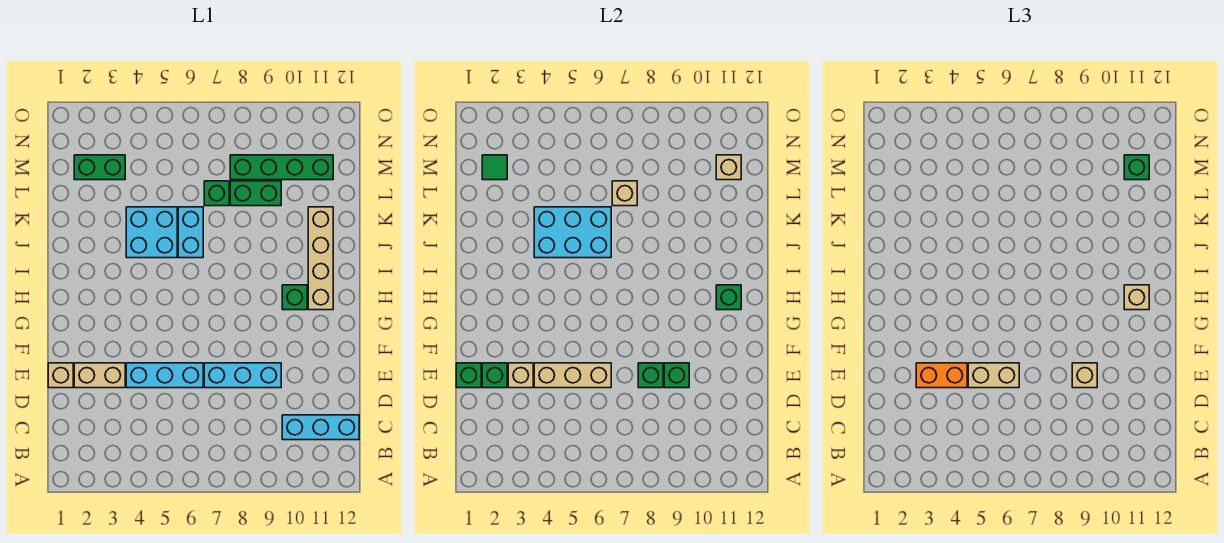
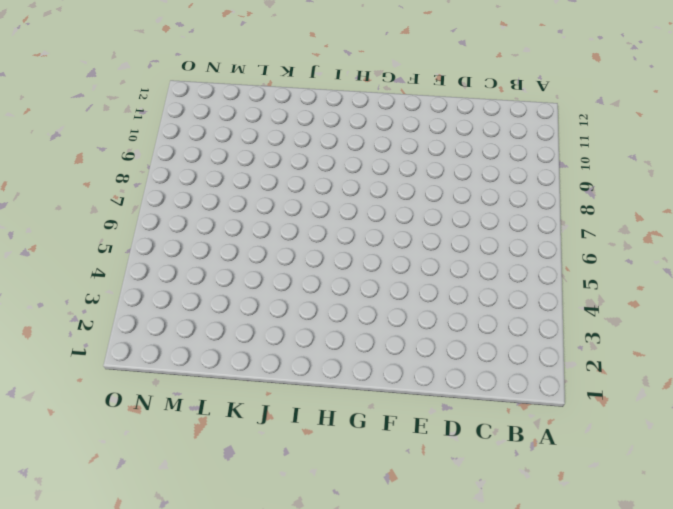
none -> cyan 1x3 brick [282,415,359,440]
none -> tan 1x1 brick [48,363,73,388]
none -> tan 1x2 brick [74,363,125,388]

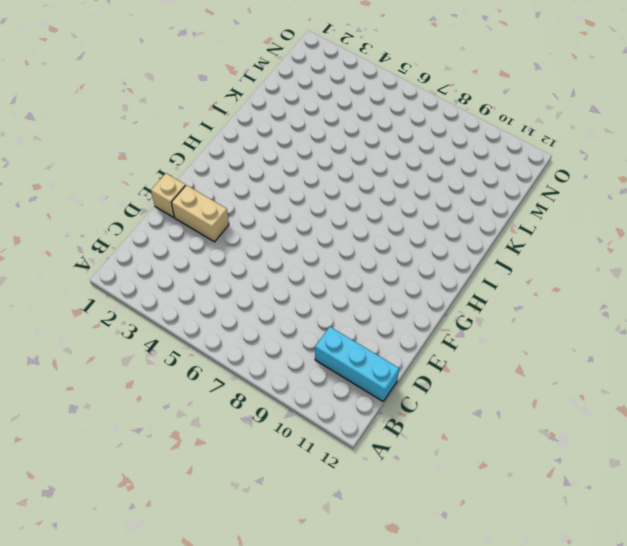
none -> cyan 1x3 brick [126,363,203,388]
none -> cyan 1x3 brick [204,363,281,388]
none -> green 1x1 brick [282,285,307,310]

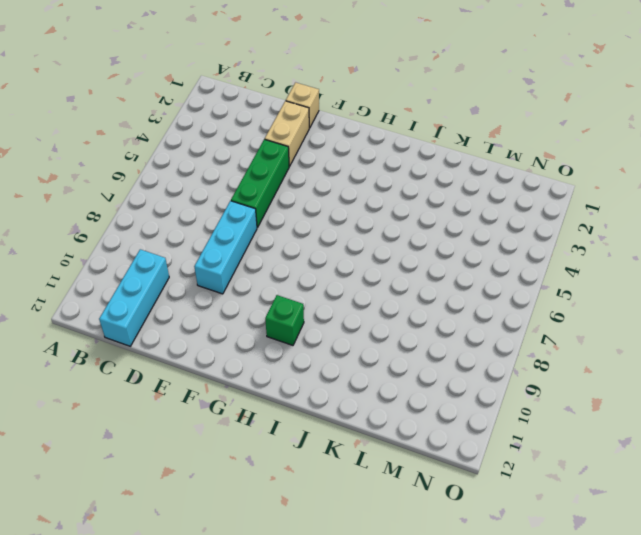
green 1x3 brick [231,139,289,228] -> cyan 1x3 brick [126,363,203,388]
none -> tan 1x4 brick [308,207,333,310]
none -> cyan 2x2 brick [126,207,177,258]
none -> cyan 1x2 brick [178,207,203,258]

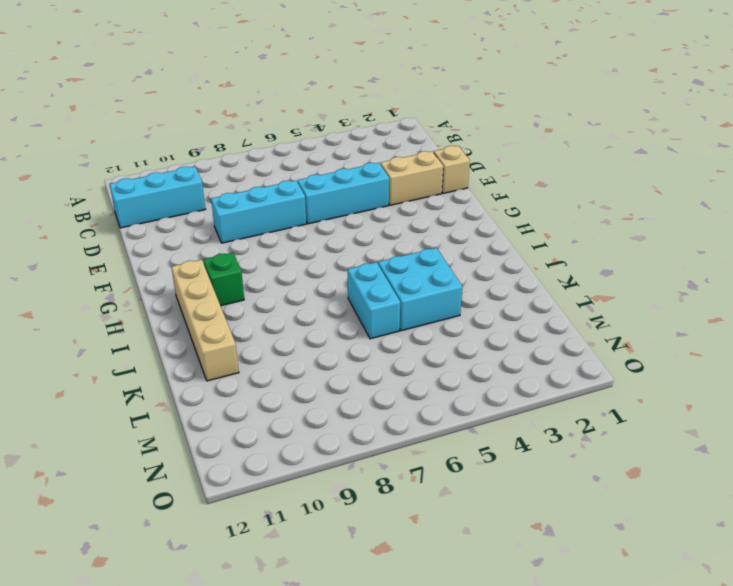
none -> green 1x1 brick [204,181,229,206]
none -> green 1x2 brick [230,181,281,206]
none -> green 1x2 brick [74,155,125,180]

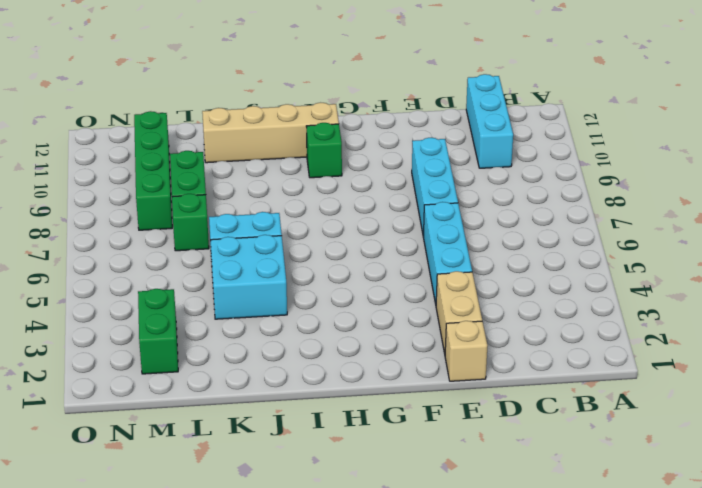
none -> green 1x1 brick [456,363,481,388]
none -> green 1x1 brick [482,363,507,388]
none -> tan 1x1 brick [508,363,533,388]

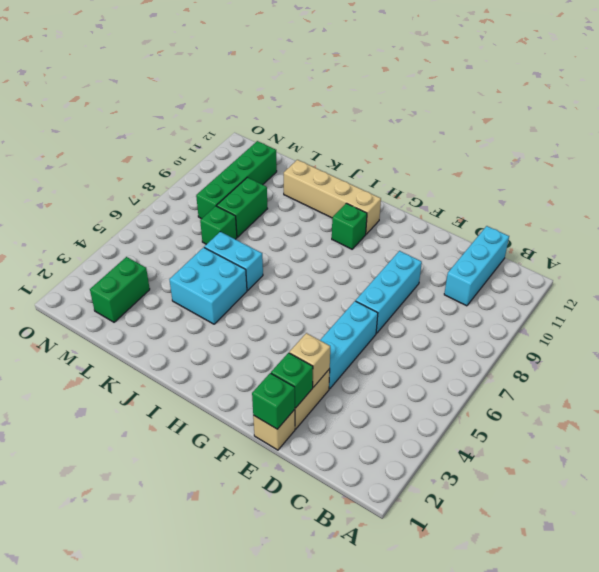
none -> tan 1x3 brick [534,363,611,388]
none -> green 1x1 brick [638,363,663,388]
none -> green 1x1 brick [664,363,689,388]

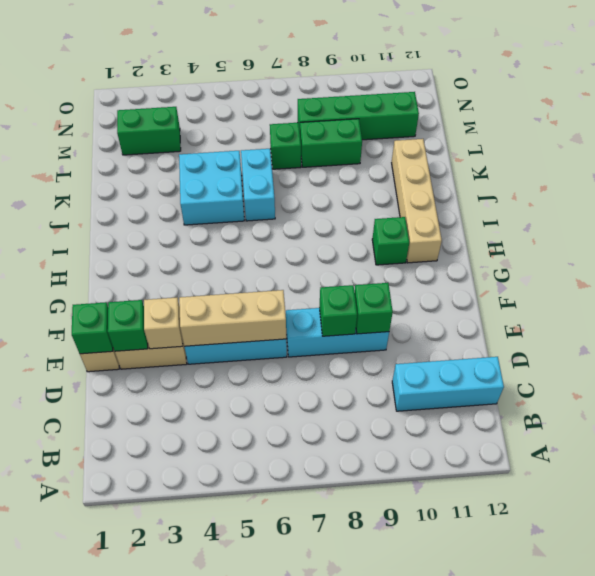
none -> green 1x1 brick [716,285,741,310]
none -> cyan 2x3 brick [534,207,611,258]
none -> tan 1x1 brick [612,181,637,206]

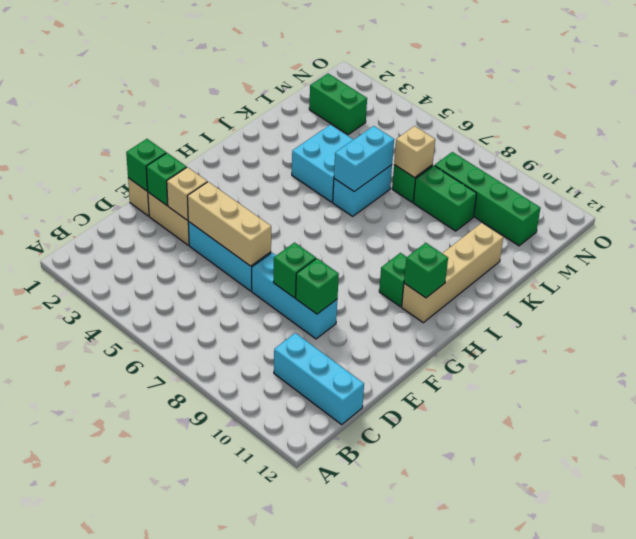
cyan 1x2 brick [334,126,394,191] -> cyan 2x3 brick [534,207,611,258]
none -> green 1x1 tile [482,155,507,180]
none -> tan 1x1 brick [716,155,741,180]
none -> orange 1x2 brick [916,363,967,388]

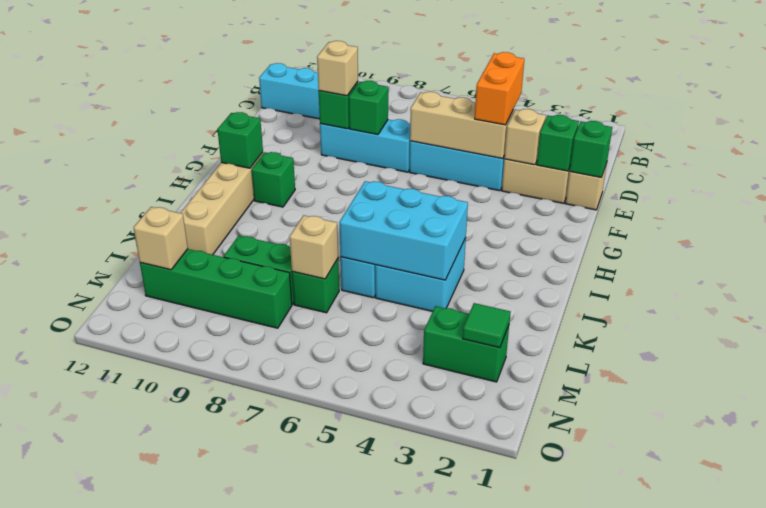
orange 1x2 brick [475,52,524,125] -> orange 1x2 brick turned to [916,363,967,388]
none -> tan 1x2 brick [968,363,1019,388]
none -> tan 1x1 brick [1124,285,1149,310]
none -> green 1x1 brick [1124,155,1149,180]

